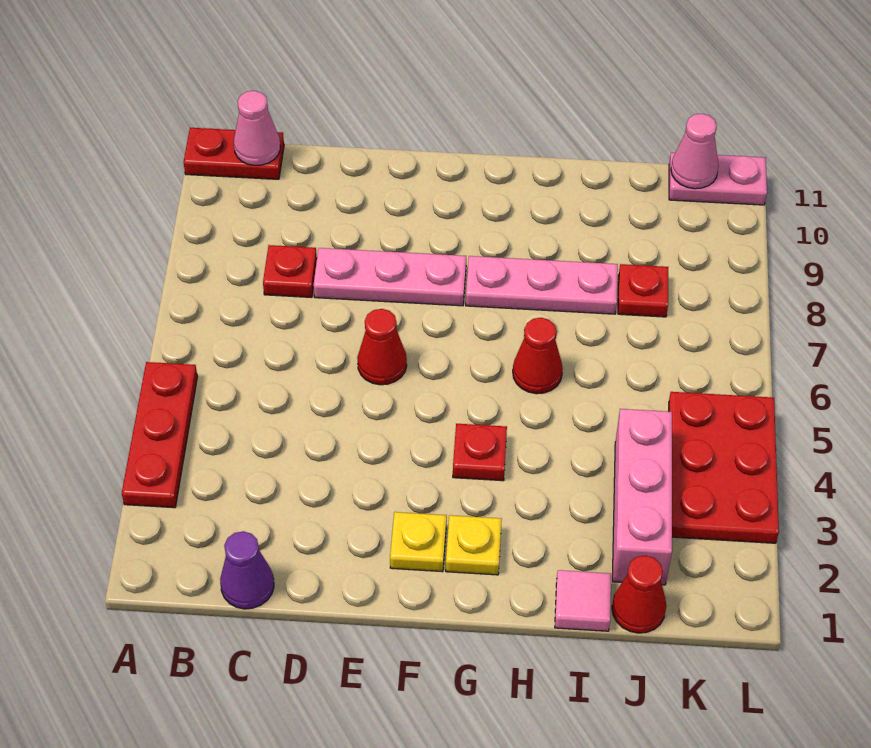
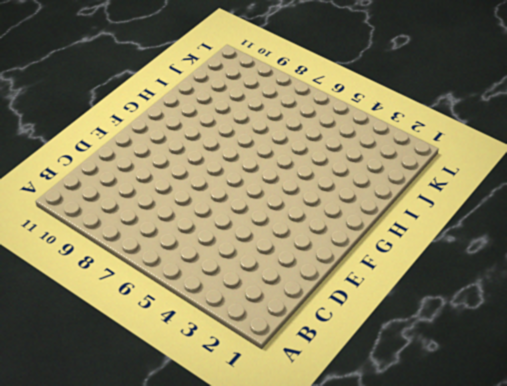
none -> red 1x3 plate [122,362,197,508]
none -> red 1x2 plate [184,128,284,179]
none -> purple 1x1 cone [220,531,274,609]

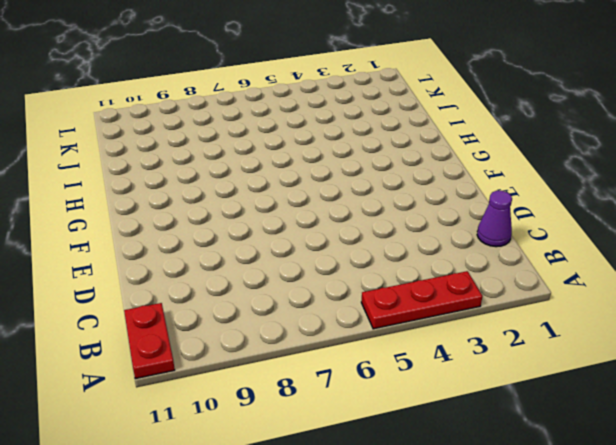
none -> red 1x1 plate [263,245,317,297]
none -> pink 1x3 plate [313,248,466,306]
none -> red 1x1 cone [357,309,407,385]

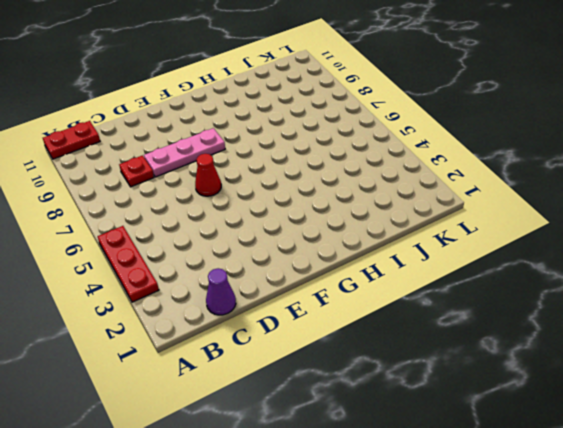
none -> yellow 1x1 plate [390,512,447,572]
none -> yellow 1x1 plate [446,515,502,575]
none -> red 1x1 plate [453,424,507,481]

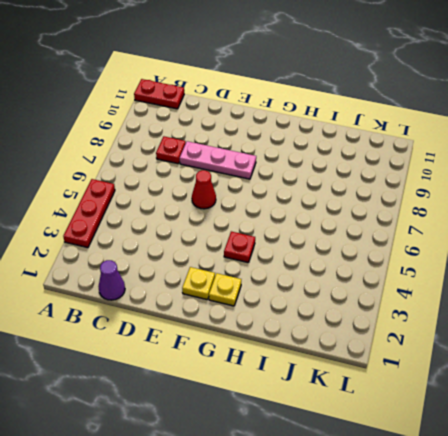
none -> pink 1x3 plate [466,256,618,314]
none -> red 1x1 cone [513,318,563,394]
none -> pink 1x1 tile [555,570,611,631]

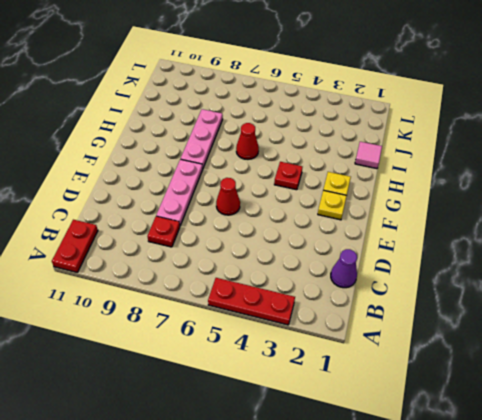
none -> red 1x1 cone [612,555,666,633]
none -> pink 1x3 brick [612,409,672,585]
none -> red 1x1 plate [618,264,668,317]

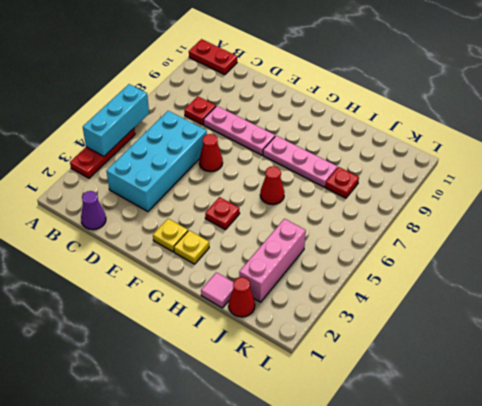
cyan 1x3 brick [83,84,149,156] -> none
cyan 2x4 brick [107,111,207,212] -> none
none -> red 2x3 plate [669,392,779,543]
none -> pink 1x2 plate [669,153,767,205]
none -> pink 1x1 cone [234,91,280,165]

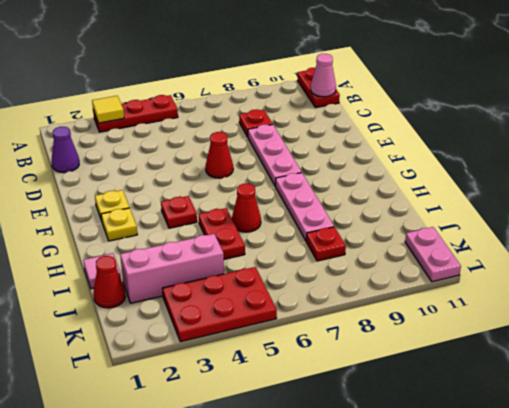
yellow 1x1 tile [92,96,124,123] -> none
red 1x2 plate [199,208,245,259] -> none
none -> pink 1x1 cone [671,114,719,189]

